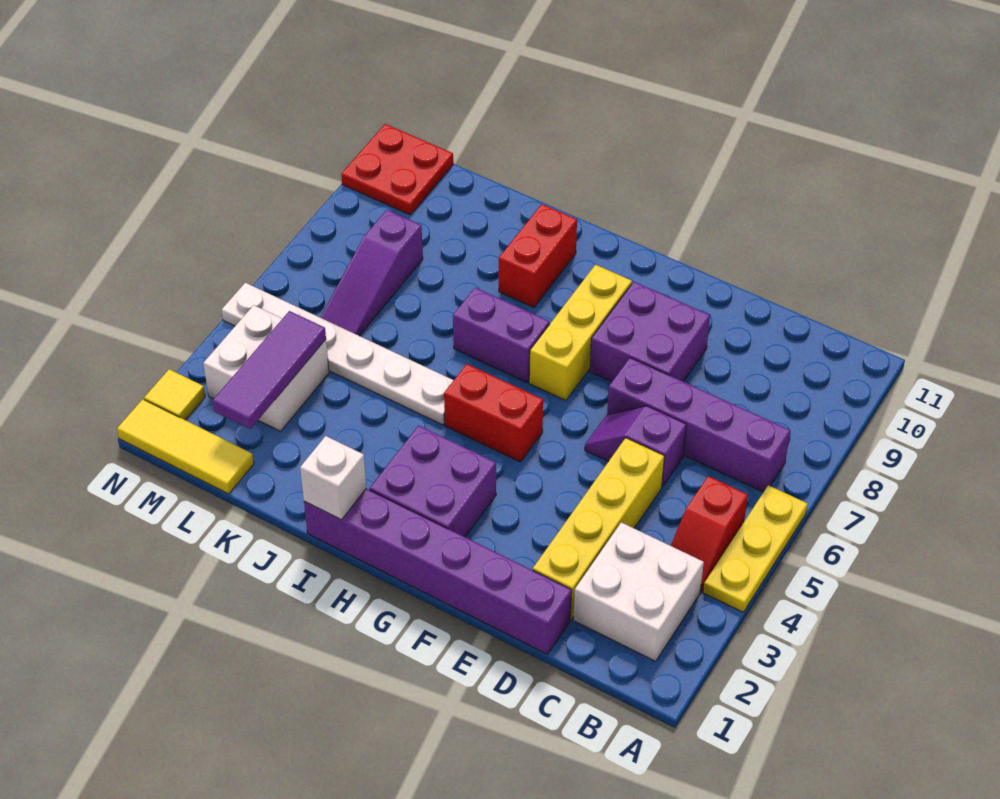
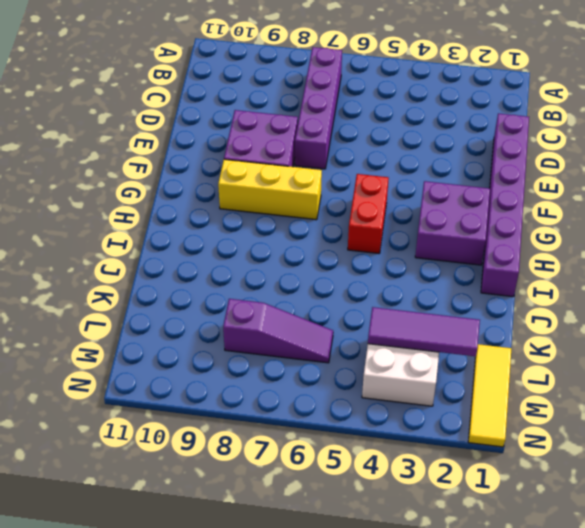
none -> yellow 1x3 plate [703,485,808,612]
none -> white 2x2 brick [573,522,704,661]
none -> red 1x2 slope [671,476,748,592]

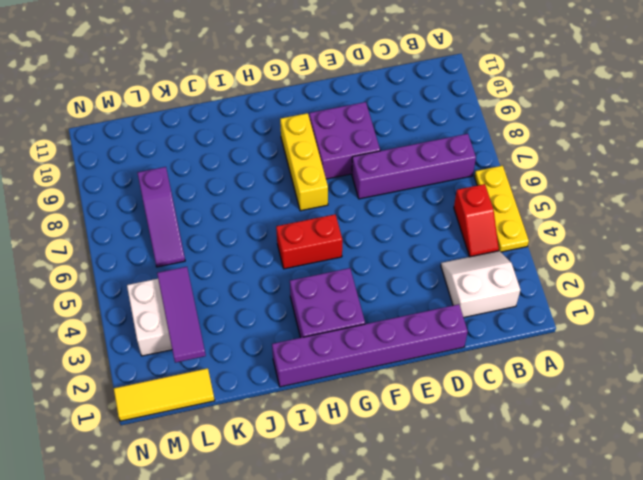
white 2x2 slope [441,251,520,318] -> white 2x2 brick [573,522,704,661]
none -> yellow 1x4 brick [533,438,665,619]
none -> purple 1x2 slope [585,406,687,487]
none -> purple 1x2 brick [453,288,550,383]

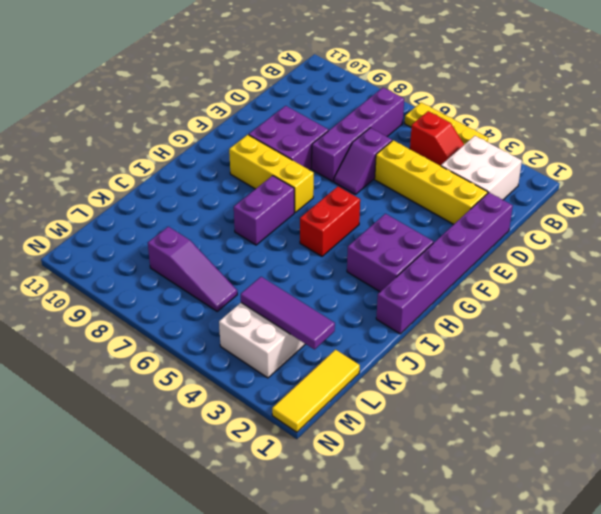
none -> white 1x6 plate [222,283,454,425]
none -> red 1x2 brick [499,204,577,307]
none -> red 2x2 plate [341,124,453,215]

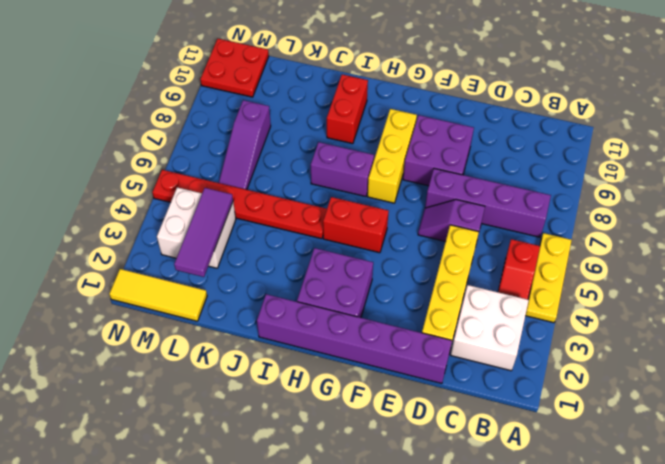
red 1x6 plate [152,170,327,239] -> white 1x6 plate [222,283,454,425]
none -> yellow 1x1 tile [144,369,205,420]
none -> white 1x1 brick [300,436,366,520]

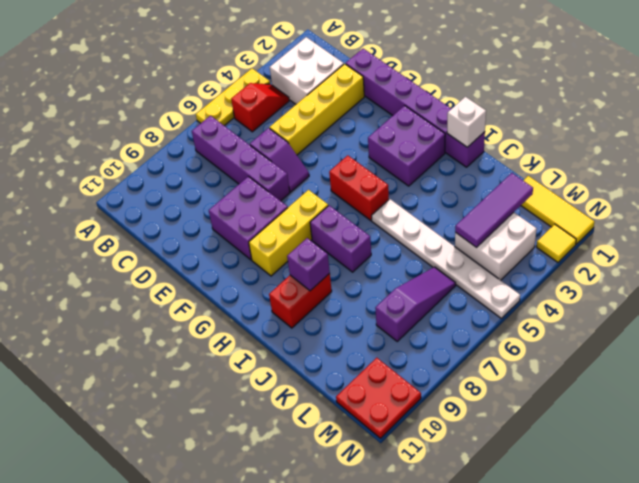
purple 1x1 brick [287,238,330,291] -> none

